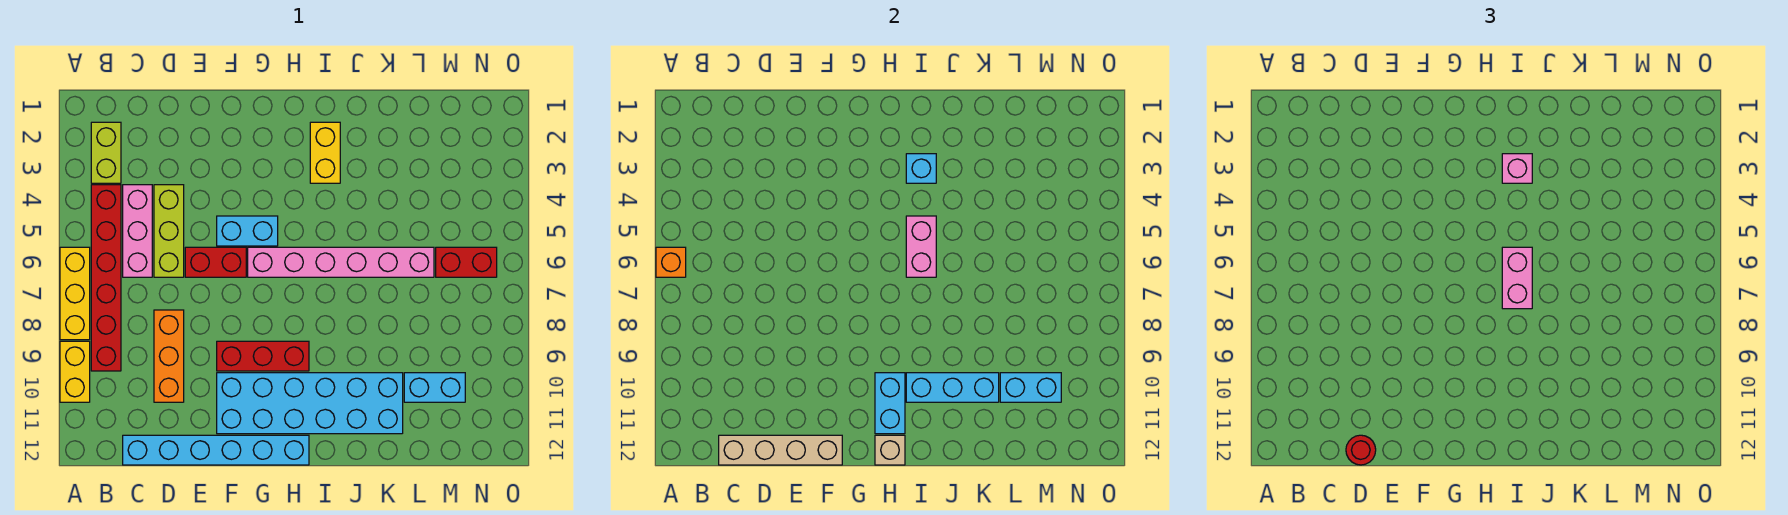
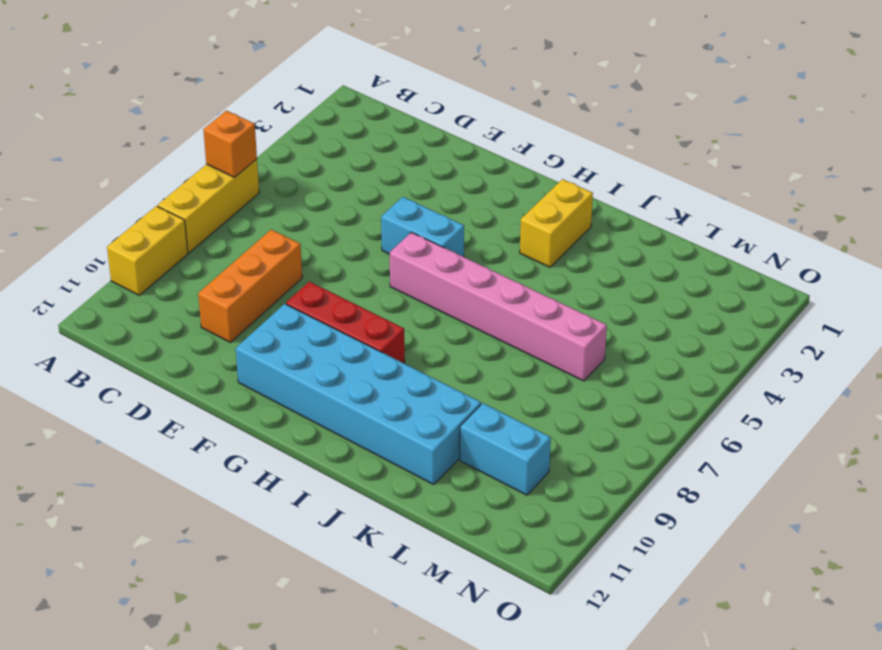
none -> lime 1x2 brick [91,122,121,183]
none -> red 1x6 brick [91,185,121,371]
none -> pink 1x3 brick [123,185,152,277]

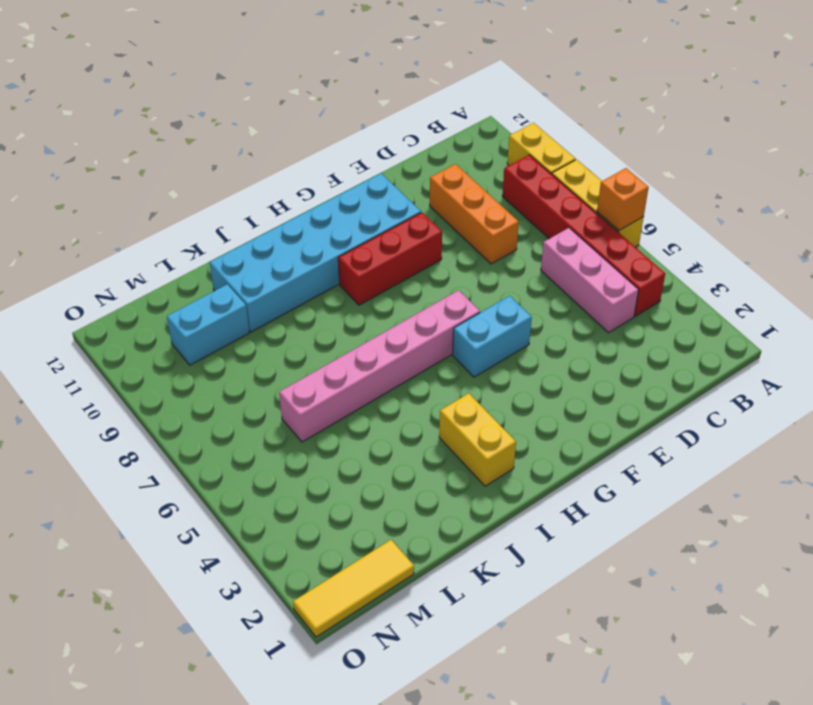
yellow 1x3 tile [293,540,414,637] -> none
none -> lime 1x2 brick [91,122,121,183]
none -> cyan 1x6 brick [123,435,309,465]
none -> lime 1x3 brick [154,185,184,277]

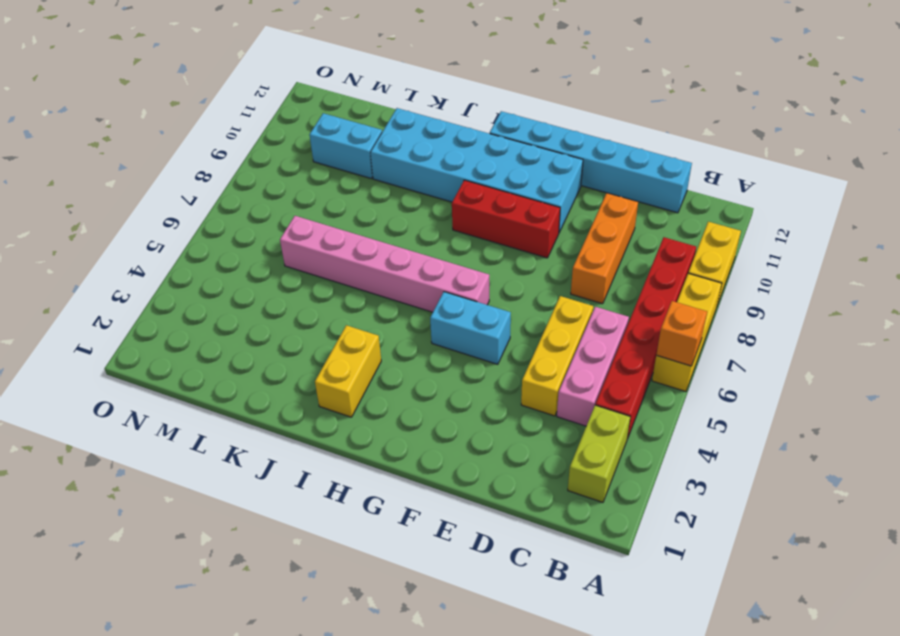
yellow 1x3 brick [521,296,593,416] -> lime 1x3 brick [154,185,184,277]
none -> red 1x2 brick [185,247,246,277]
none -> red 1x2 brick [436,247,497,277]
none -> tan 1x4 brick [719,435,842,465]

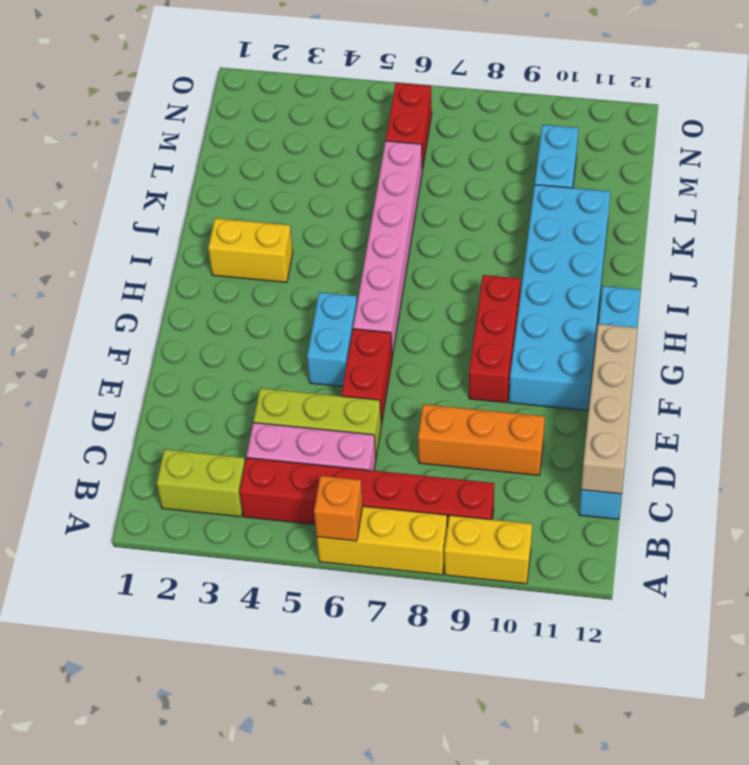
none -> cyan 1x2 brick [875,373,905,434]
none -> tan 1x1 brick [875,435,905,465]
none -> cyan 1x1 brick [906,154,936,183]

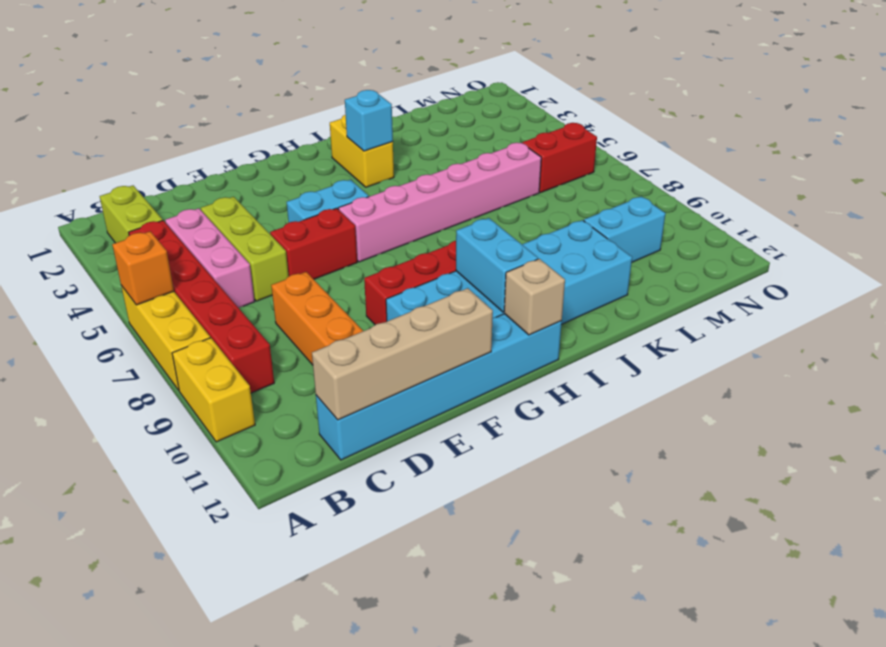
none -> pink 1x2 brick [906,216,936,277]
none -> cyan 1x3 brick [906,373,999,402]
none -> cyan 1x2 brick [1000,373,1061,402]

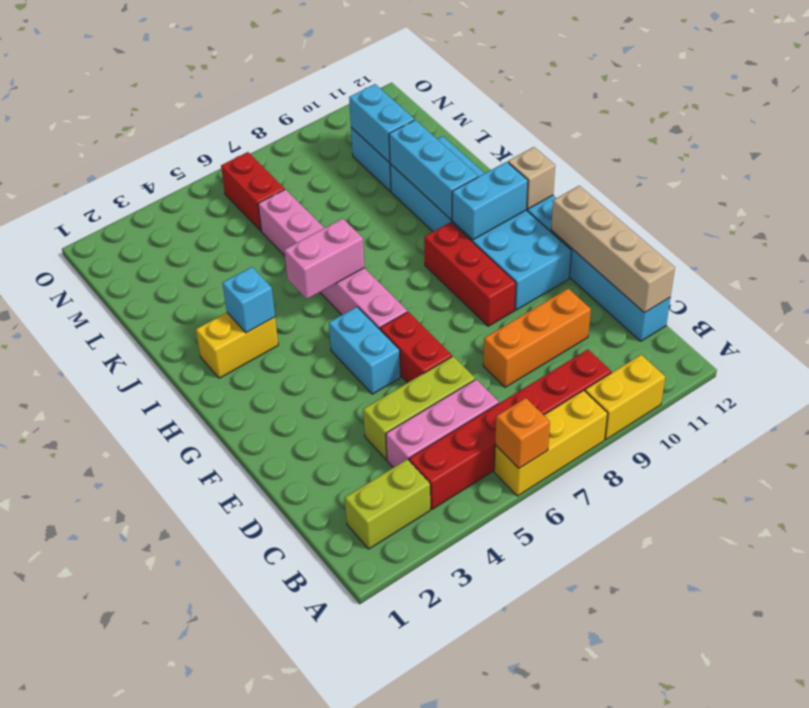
none -> red 1x1 round brick [1346,435,1376,465]
none -> pink 1x1 brick [1502,154,1532,183]
none -> pink 1x2 brick [1502,247,1532,309]

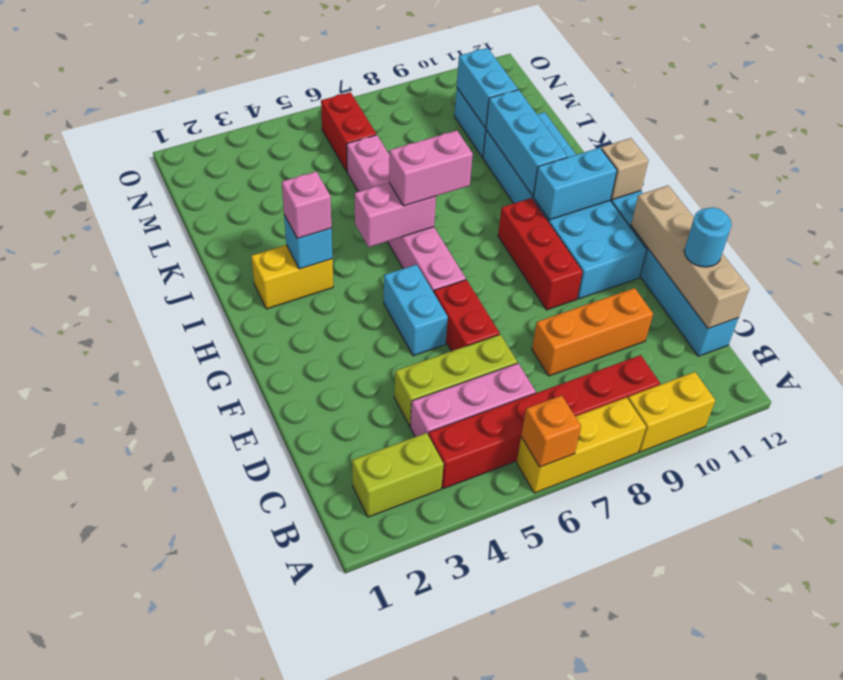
cyan 1x1 round brick [684,207,732,267] -> red 1x1 round brick [1346,435,1376,465]

